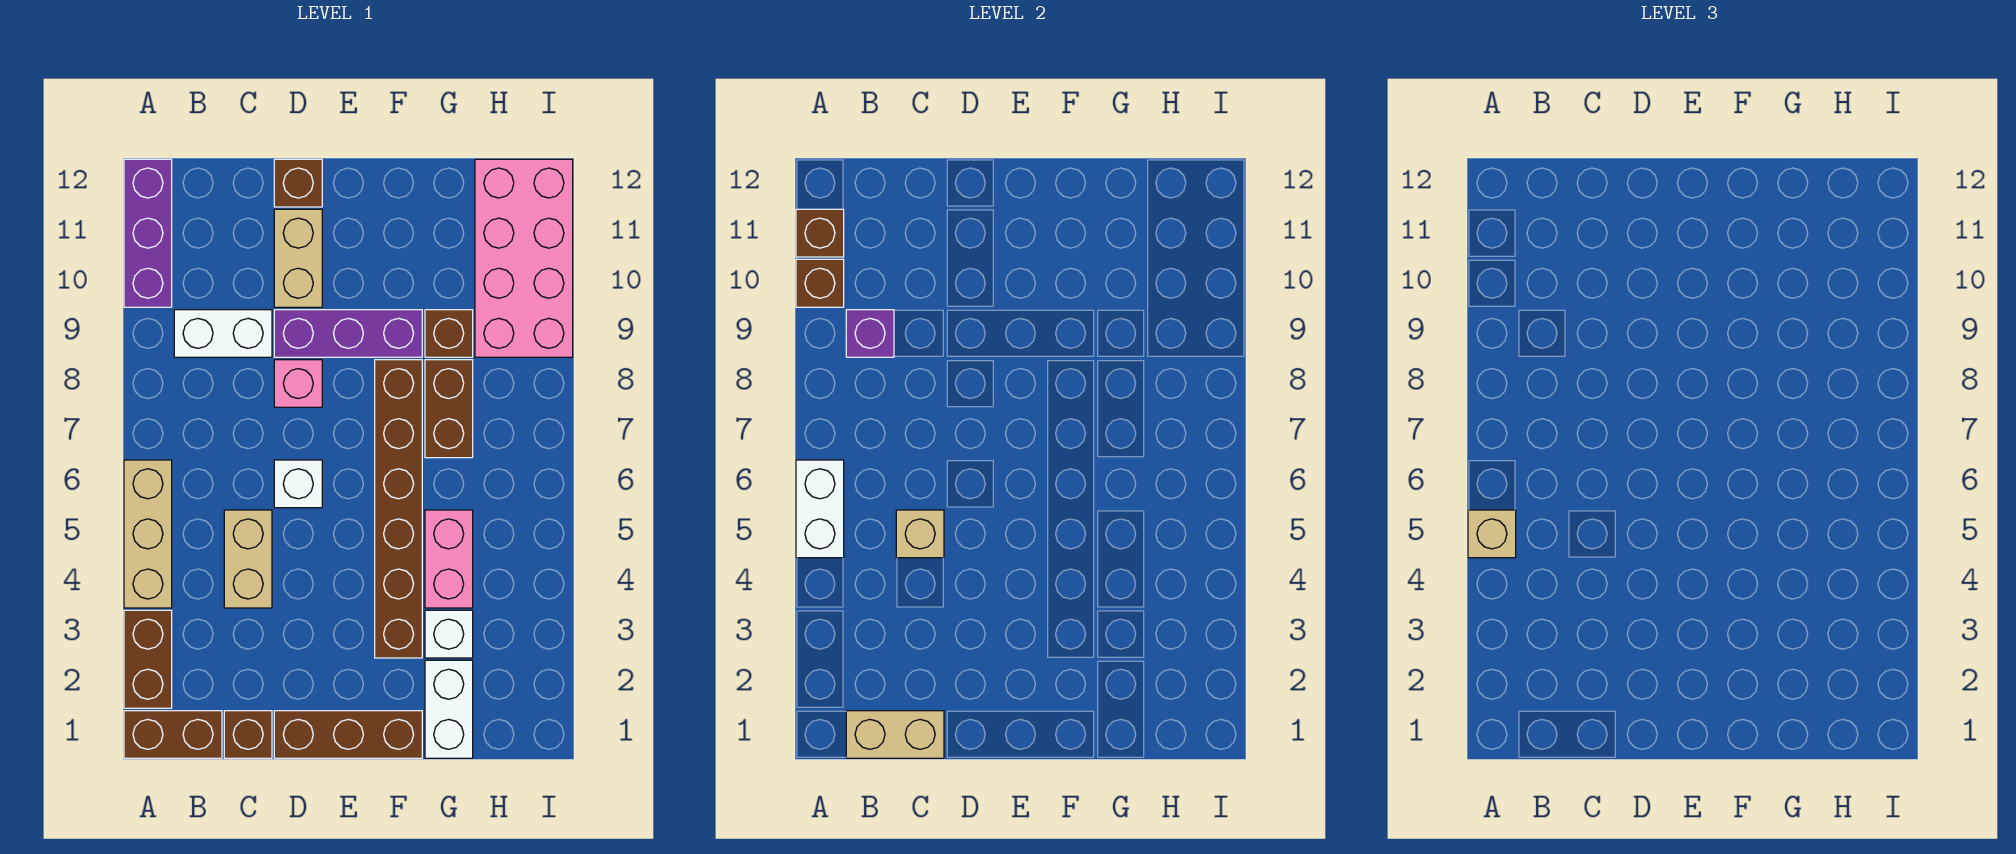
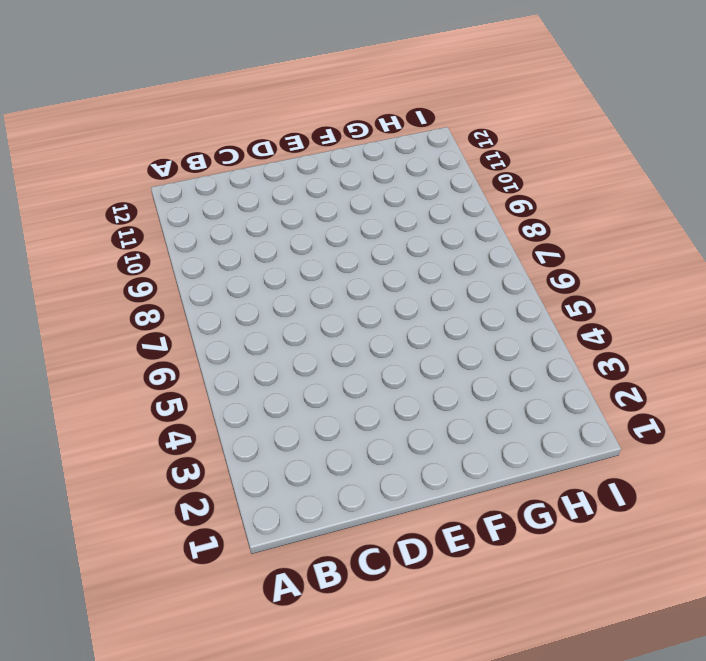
none -> brown 1x2 brick [124,711,222,758]
none -> brown 1x2 brick [124,610,172,708]
none -> tan 1x3 brick [124,460,172,608]

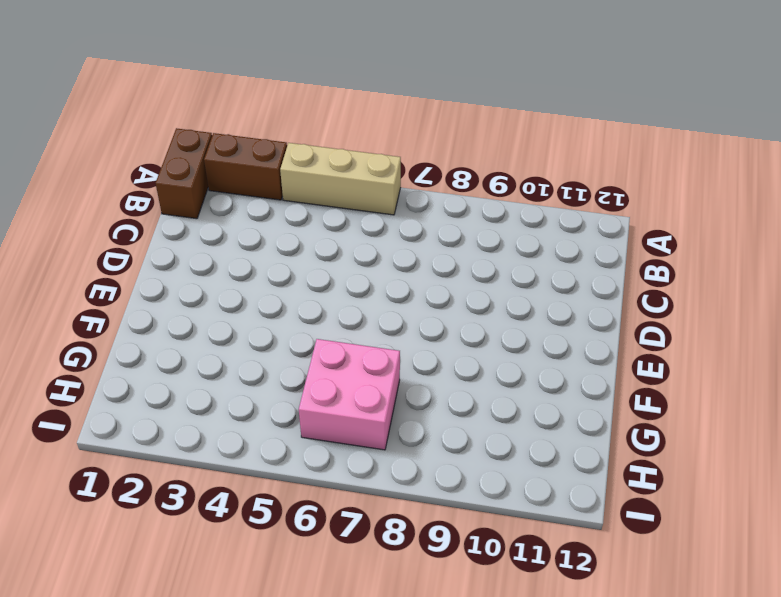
pink 2x2 brick [299,339,400,450] -> brown 1x2 brick [425,360,473,458]
none -> purple 1x3 brick [124,159,172,307]
none -> white 1x2 brick [174,310,272,357]
none -> brown 1x1 brick [224,711,272,758]

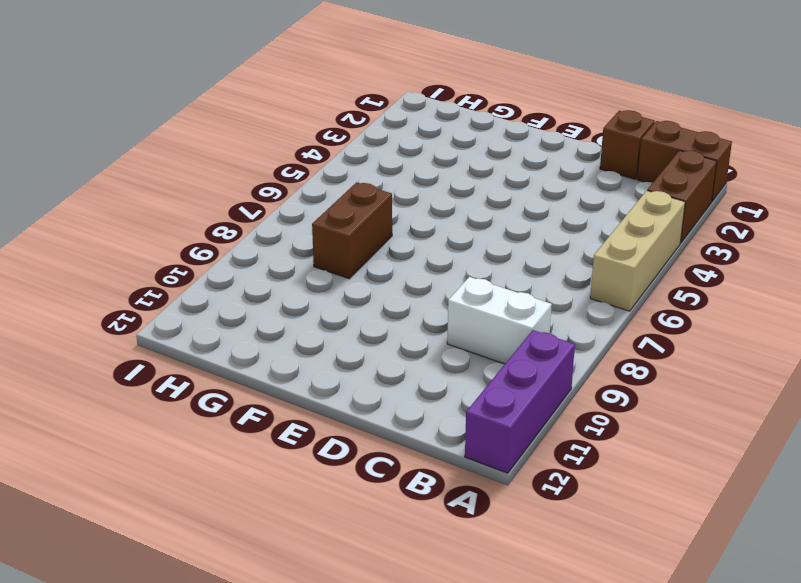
none -> tan 1x2 brick [224,510,272,608]
none -> brown 1x3 brick [274,711,422,758]
none -> white 1x1 brick [274,460,322,508]

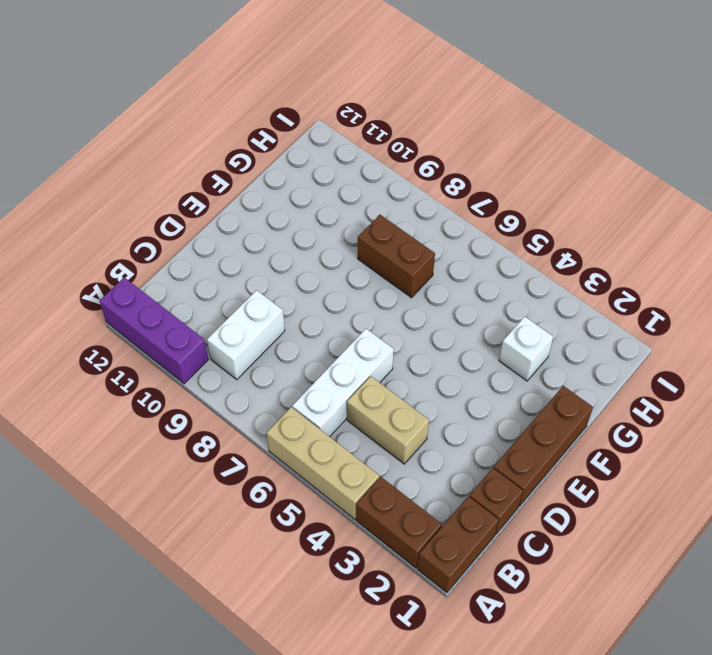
white 1x3 brick [292,329,394,437] -> white 1x1 brick [274,460,322,508]
none -> pink 1x1 brick [274,360,322,407]
none -> purple 1x3 brick [274,310,422,357]
none -> tan 1x2 brick [274,209,322,307]

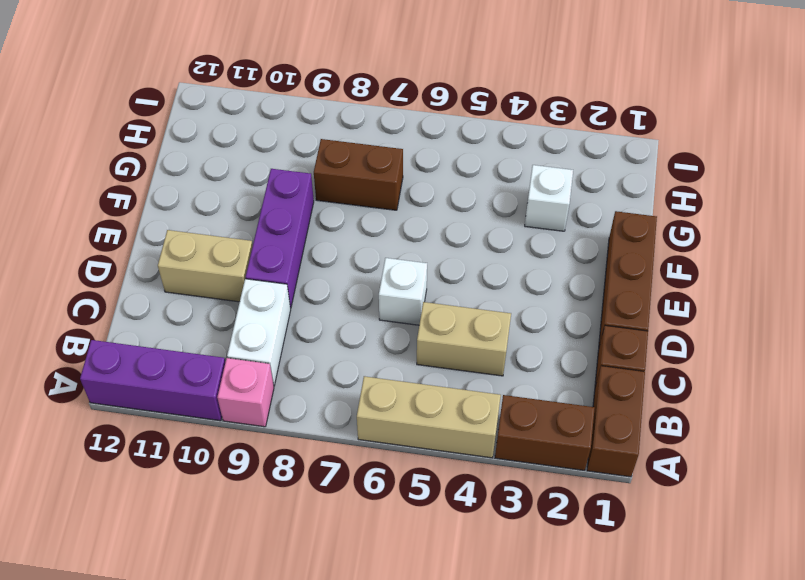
pink 1x1 brick [217,358,274,427] -> pink 1x1 brick moved to [274,360,322,407]
none -> brown 1x1 brick [274,159,322,207]
none -> brown 1x6 brick [375,360,422,658]
none -> white 1x2 brick [425,660,473,758]

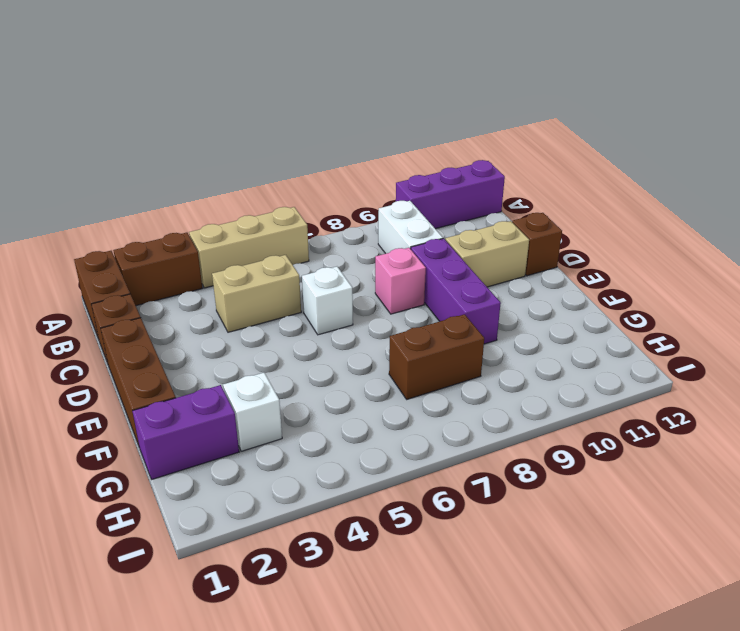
purple 1x2 brick [132,385,239,479] -> white 1x2 brick [425,660,473,758]
none -> brown 1x6 brick [375,360,422,658]
none -> pink 1x2 brick [425,510,473,608]
none -> brown 1x1 brick [425,310,473,357]

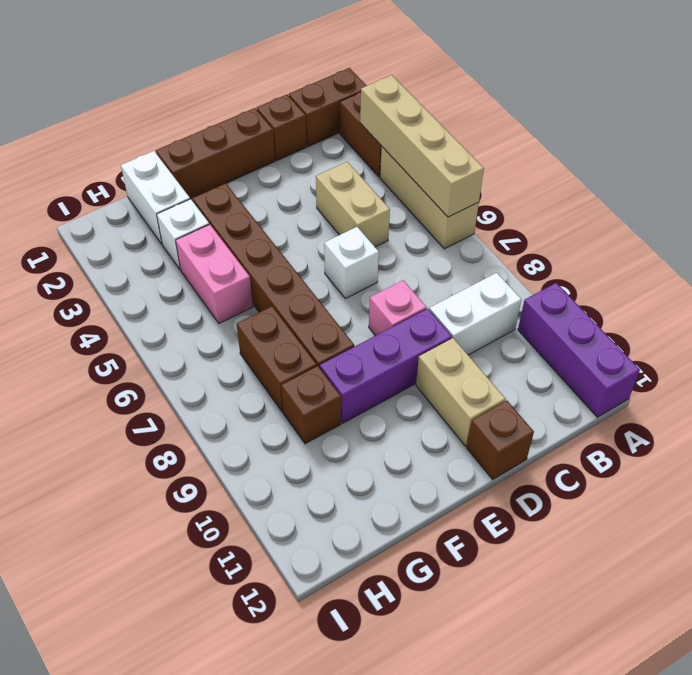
tan 1x4 brick [360,75,484,217] -> white 1x2 brick [796,460,844,558]
none -> pink 2x4 brick [475,159,573,357]
none -> brown 1x1 brick [796,259,844,307]
none -> brown 1x1 brick [796,209,844,257]

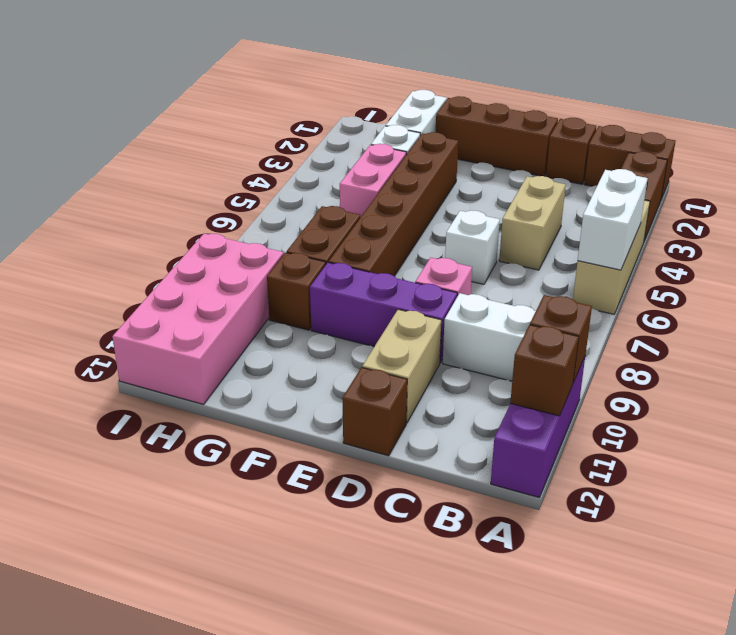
none -> tan 1x2 brick [846,711,944,758]
none -> purple 1x1 brick [846,310,894,357]
none -> tan 1x1 brick [896,510,944,558]

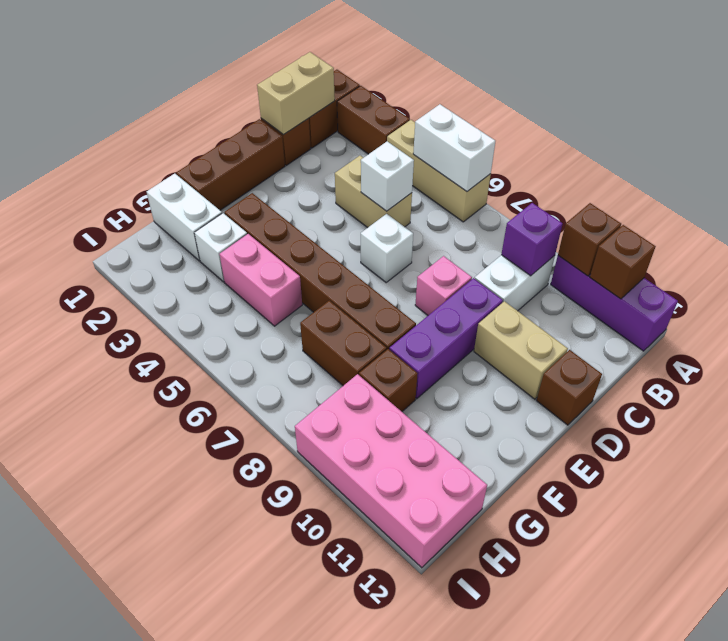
white 1x1 brick [361,141,414,211] -> tan 1x1 brick [896,510,944,558]
none -> tan 1x1 brick [1468,510,1516,558]

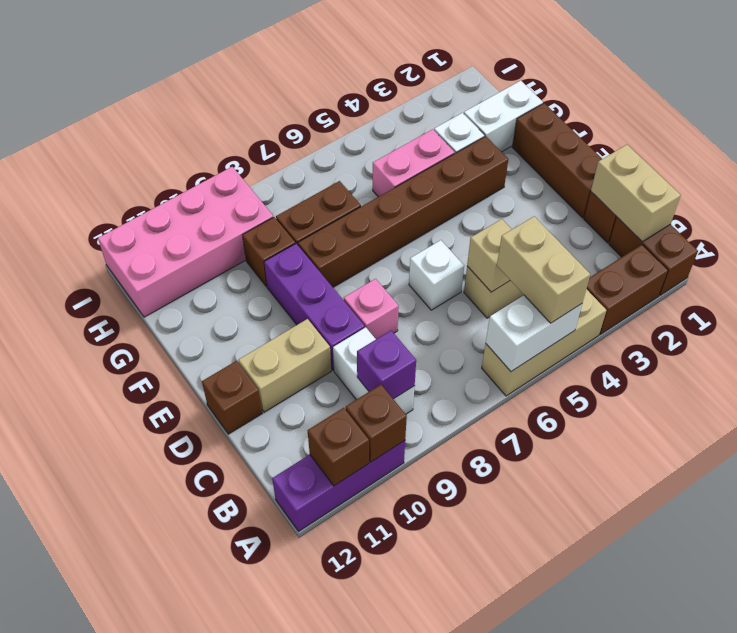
tan 1x2 brick [497,216,590,323] -> tan 1x1 brick [1468,510,1516,558]

